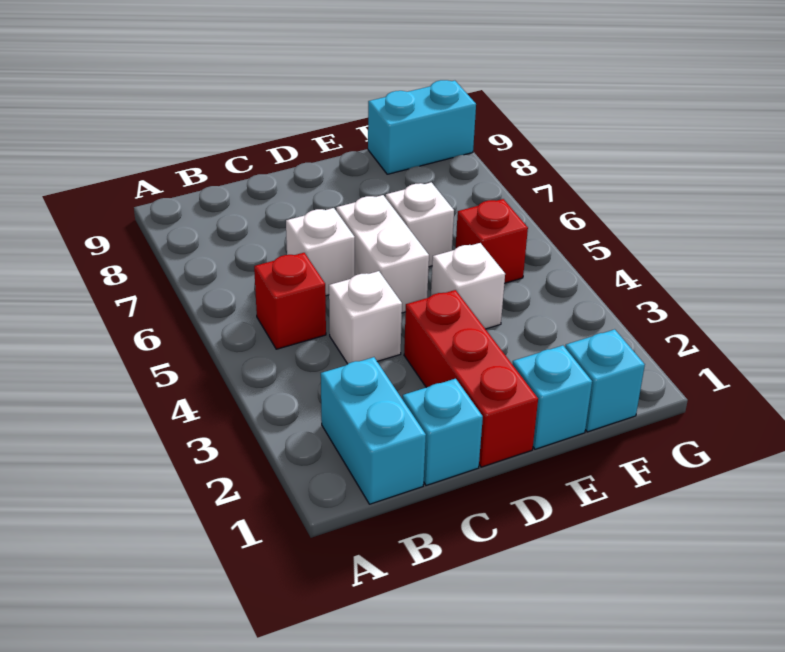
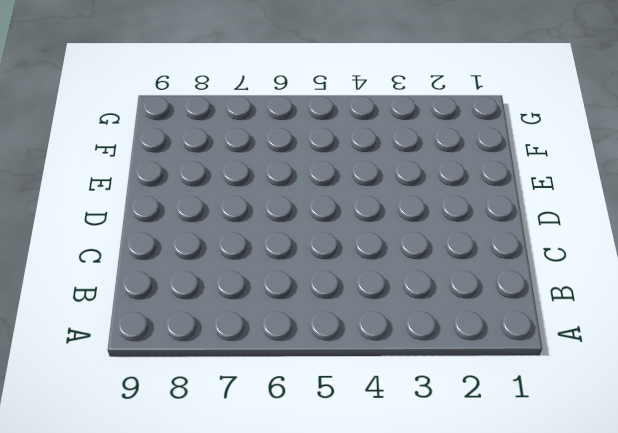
none -> cyan 1x2 brick [321,357,426,504]
none -> red 1x1 brick [254,253,326,349]
none -> cyan 1x1 brick [403,379,483,485]

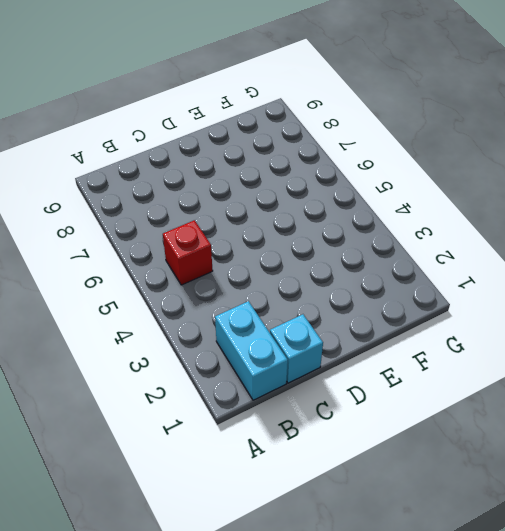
none -> white 1x1 brick [329,271,402,364]
none -> white 1x1 brick [286,208,355,296]
none -> red 1x3 brick [404,290,538,467]

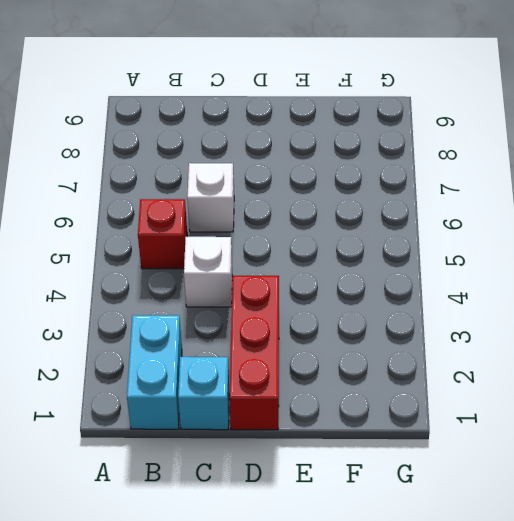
none -> white 1x2 brick [336,195,429,313]
none -> cyan 1x1 brick [512,345,592,449]
none -> white 1x1 brick [431,243,505,329]

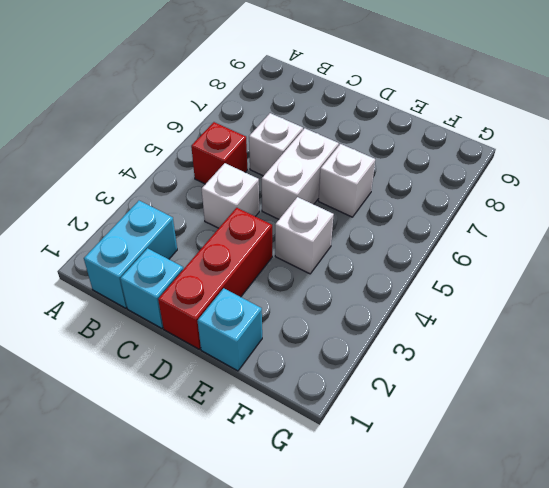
none -> cyan 1x1 brick [565,329,645,432]
none -> red 1x1 brick [456,199,528,283]
none -> cyan 1x2 brick [368,80,476,174]

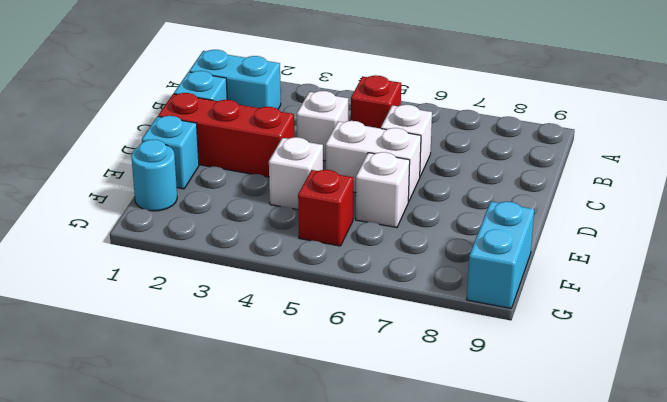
cyan 1x1 round brick [131,140,177,211] -> cyan 1x1 brick [565,329,645,432]

